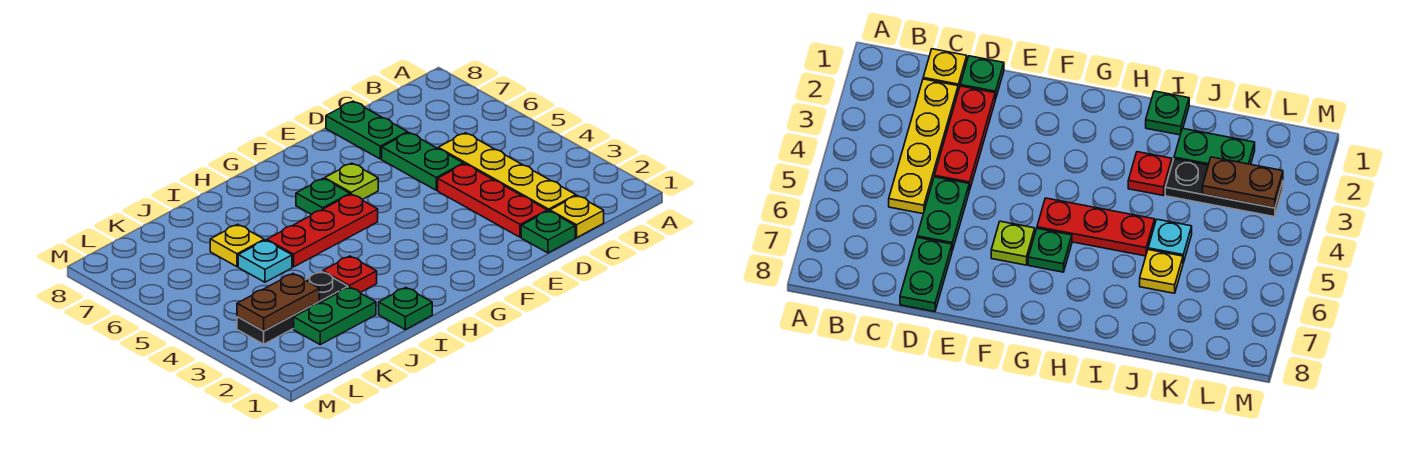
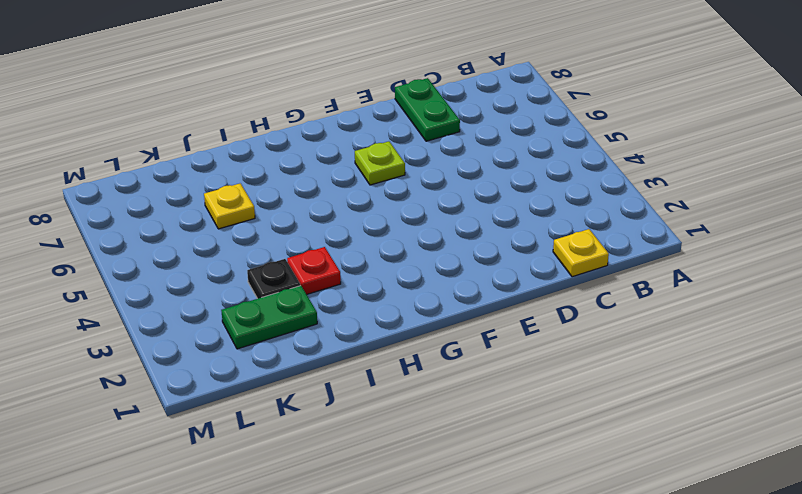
black 1x1 plate [247,259,300,299] -> black 1x3 plate [237,272,348,344]
none -> yellow 1x4 plate [438,133,576,211]
none -> green 1x1 plate [521,211,575,253]
none -> red 1x3 plate [438,164,547,237]

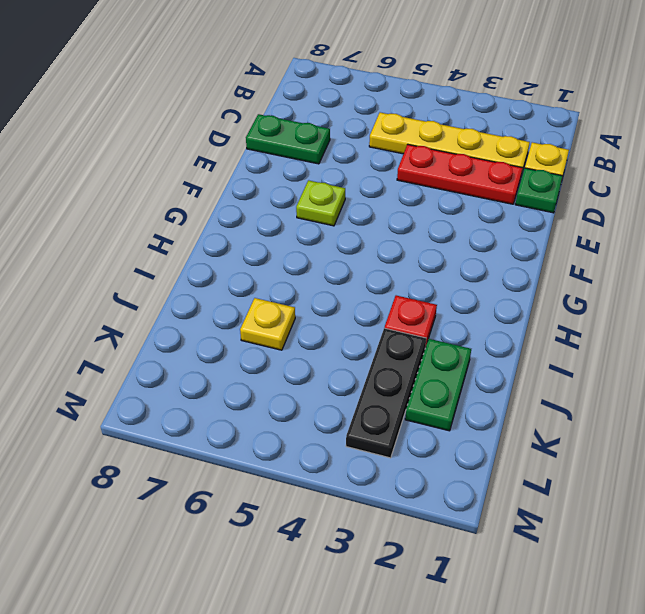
none -> green 1x2 plate [382,133,463,190]
none -> red 1x3 plate [267,194,378,267]
none -> green 1x1 plate [296,179,350,215]

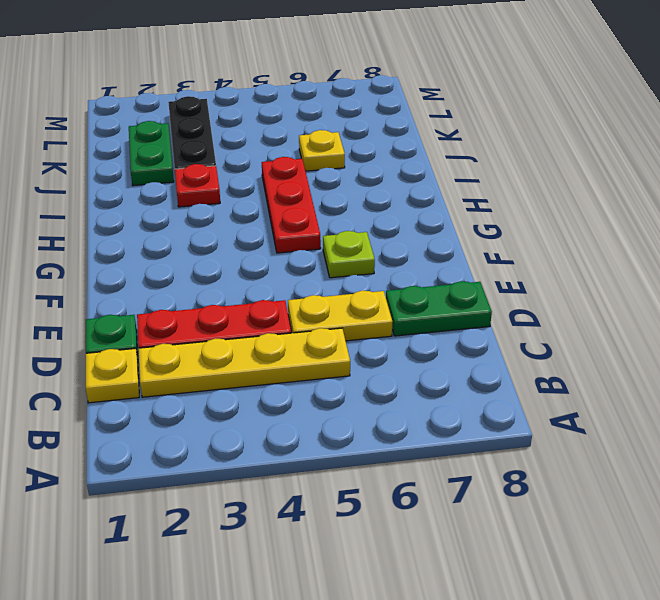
yellow 1x2 plate [288,291,392,341] -> green 1x2 plate [382,133,463,190]
none -> green 1x1 plate [296,179,350,215]
none -> green 1x1 plate [379,288,432,330]
none -> cyan 1x1 plate [238,240,292,282]

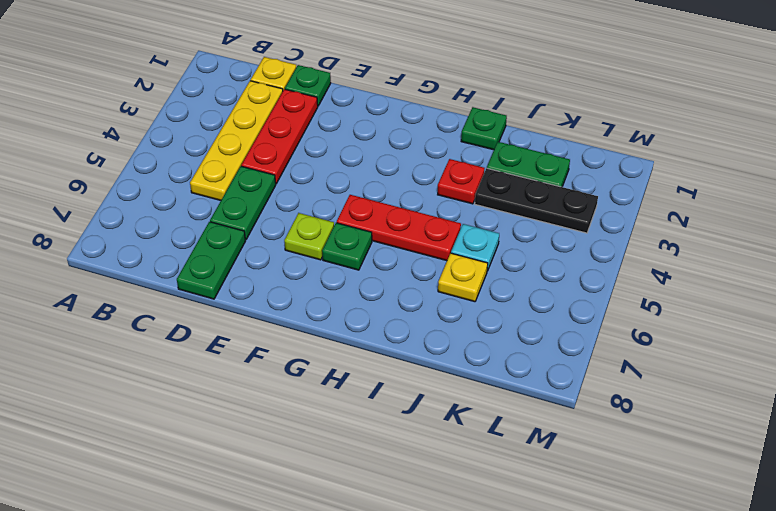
none -> brown 1x2 plate [237,274,319,331]

